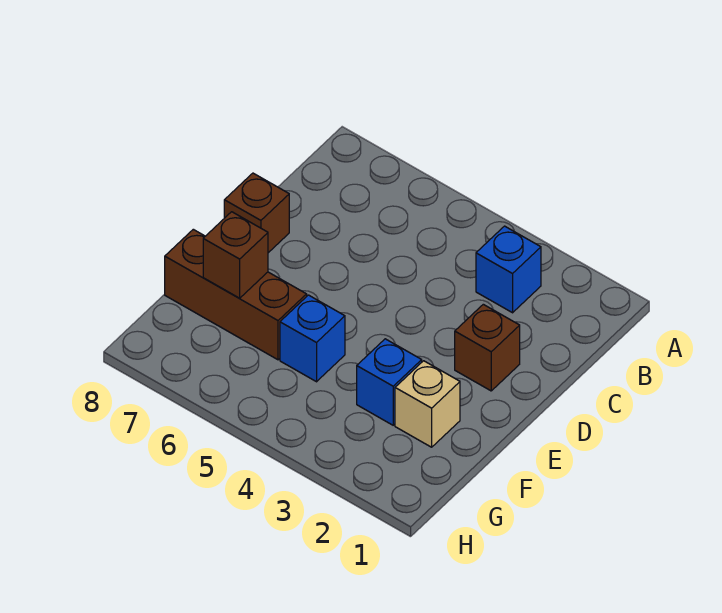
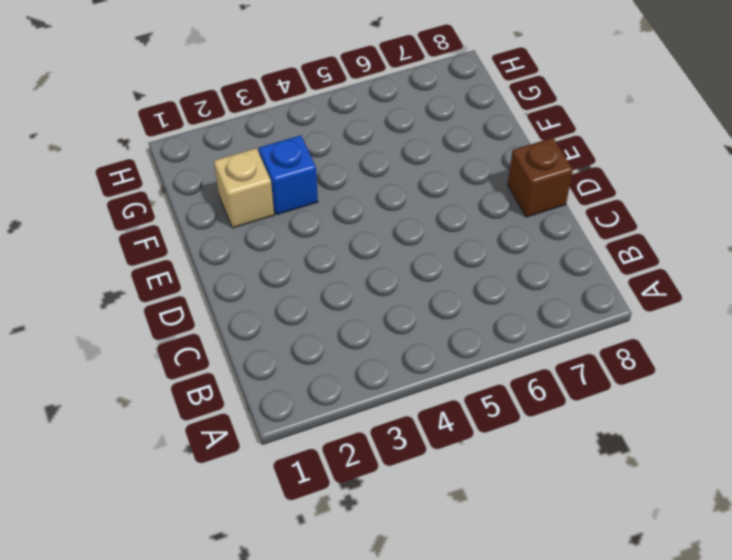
none -> blue 1x1 brick [476,226,541,313]
none -> brown 1x1 brick [455,304,520,391]

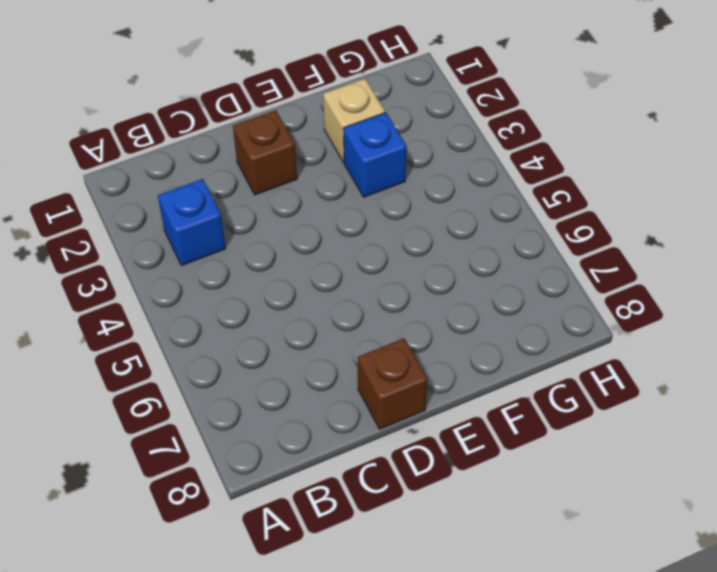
none -> blue 1x1 brick [280,295,345,382]
none -> brown 1x3 brick [165,229,307,360]

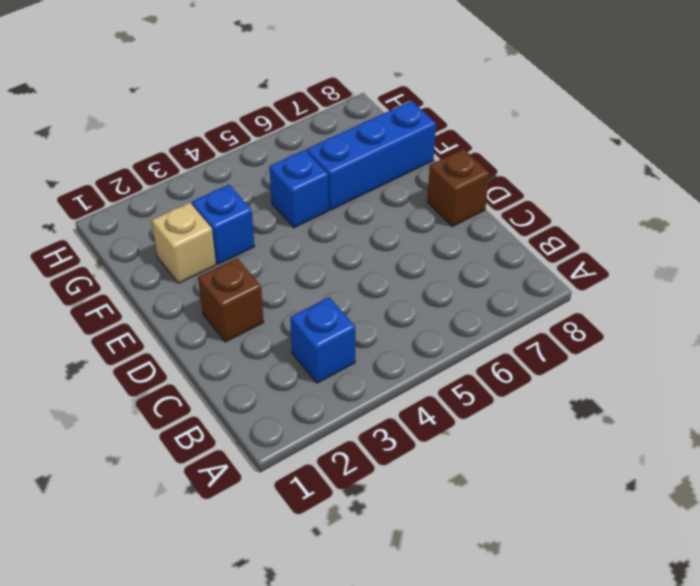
blue 1x3 brick [307,101,436,210] -> brown 1x3 brick [165,229,307,360]
none -> brown 1x1 brick [203,212,268,298]

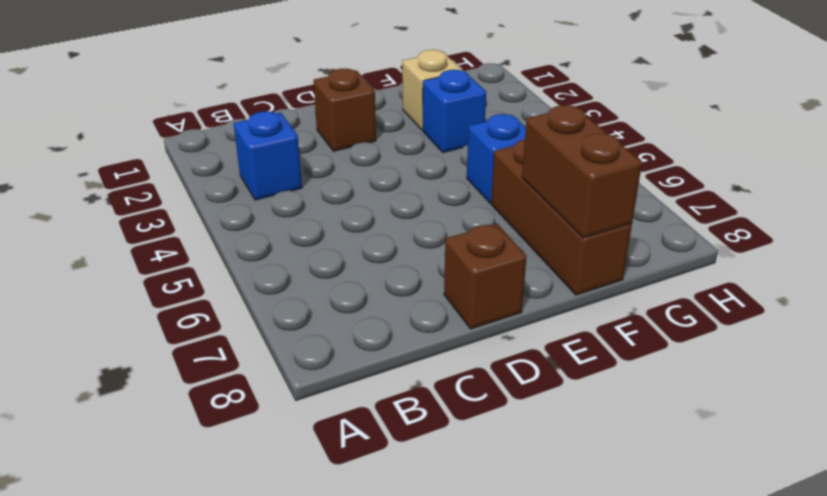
brown 1x2 brick [522,105,642,238] -> brown 1x1 brick [203,212,268,298]

